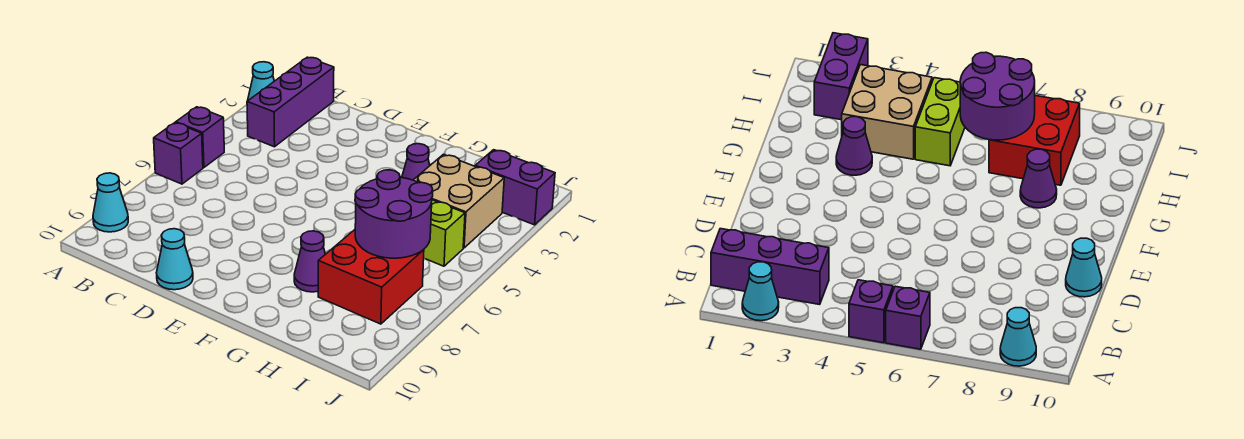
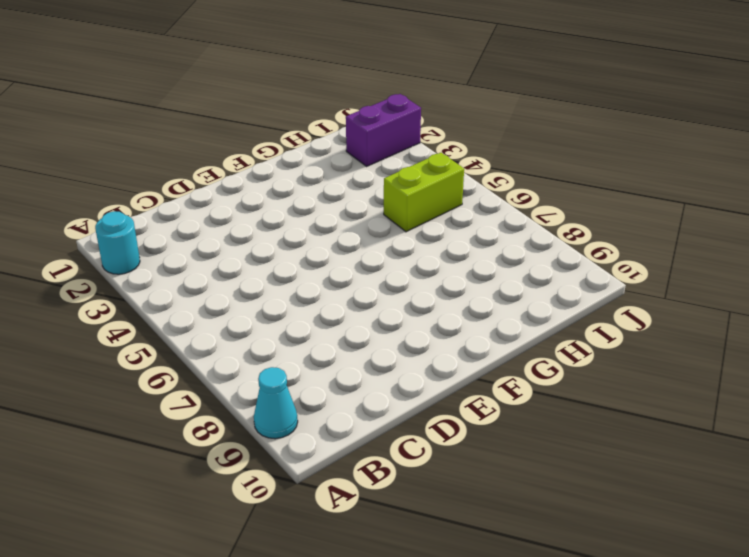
cyan 1x1 round brick [95,211,140,274] -> cyan 1x1 cone [248,62,274,100]
none -> purple 1x1 brick [176,107,224,168]
none -> purple 1x1 brick [154,123,203,184]
none -> purple 1x3 brick [247,57,334,147]

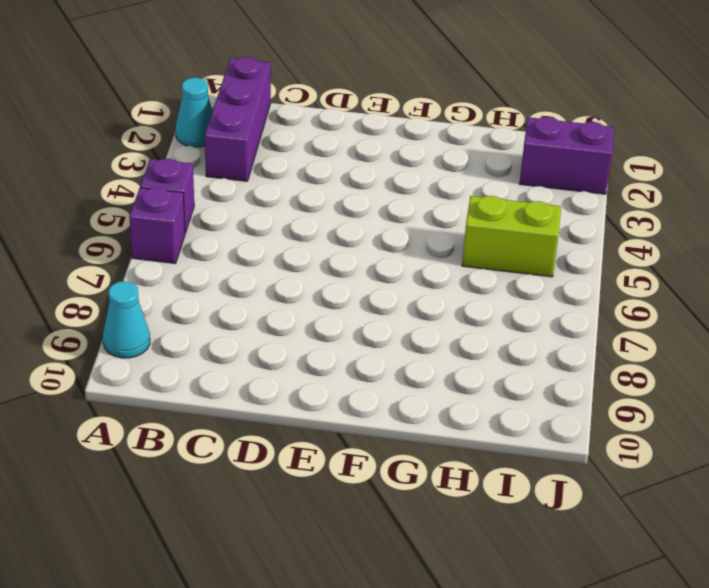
none -> cyan 1x1 cone [156,229,193,290]
none -> purple 1x1 cone [402,144,430,180]
none -> purple 1x1 cone [294,231,325,292]

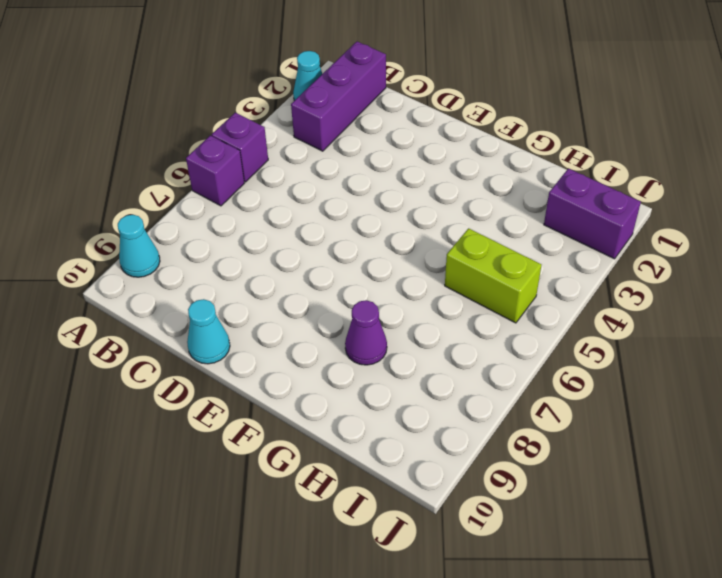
none -> purple 1x1 cone [402,144,430,180]
none -> tan 2x2 brick [414,154,504,248]
none -> red 2x2 brick [318,230,424,324]

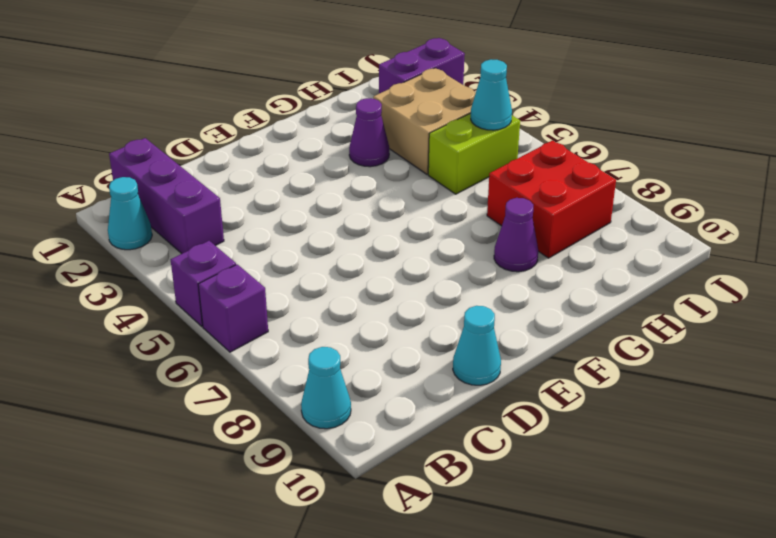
cyan 1x1 cone [471,59,512,130] -> none
none -> purple 2x2 round brick [355,170,433,258]

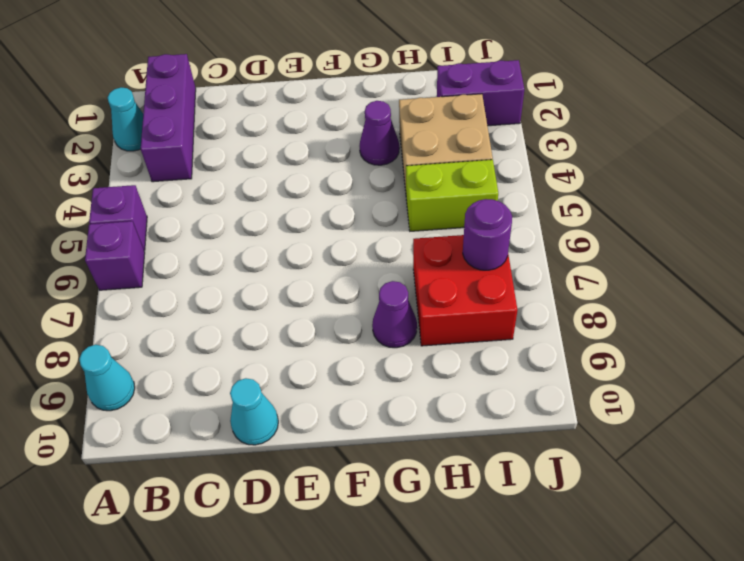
purple 1x1 round brick [463,199,512,270] -> purple 2x2 round brick [355,170,433,258]

